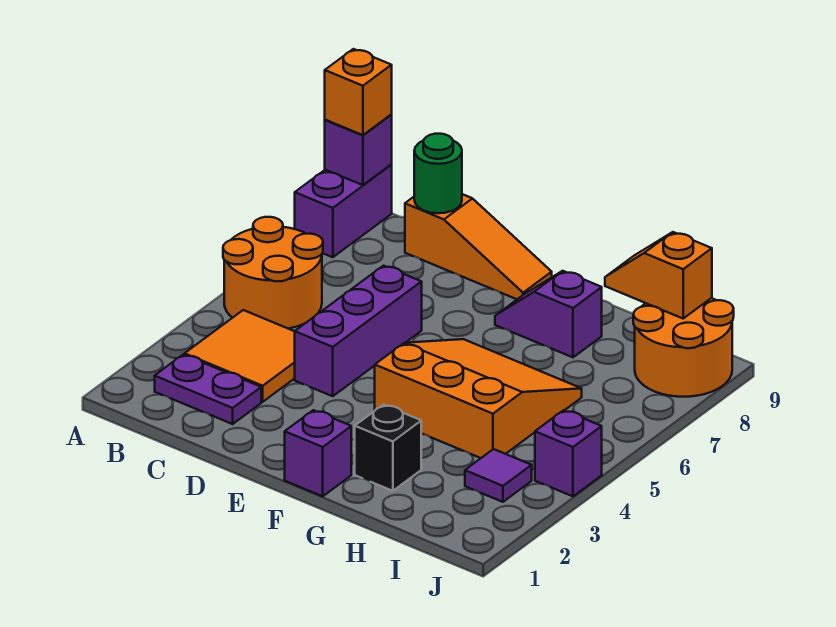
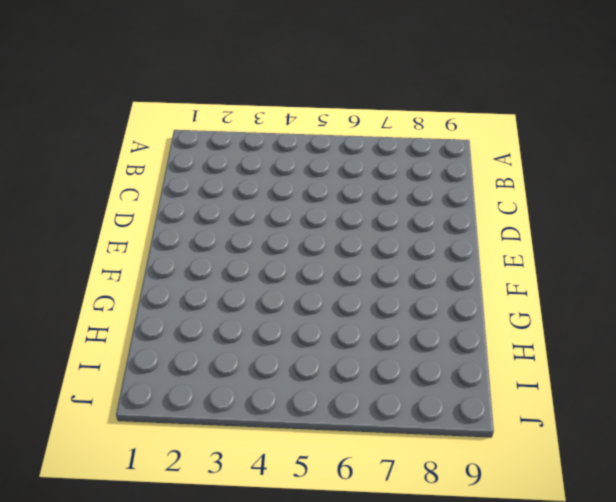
none -> orange 2x2 round brick [223,217,323,329]
none -> purple 1x2 brick [295,165,392,257]
none -> purple 1x2 plate [155,355,261,424]

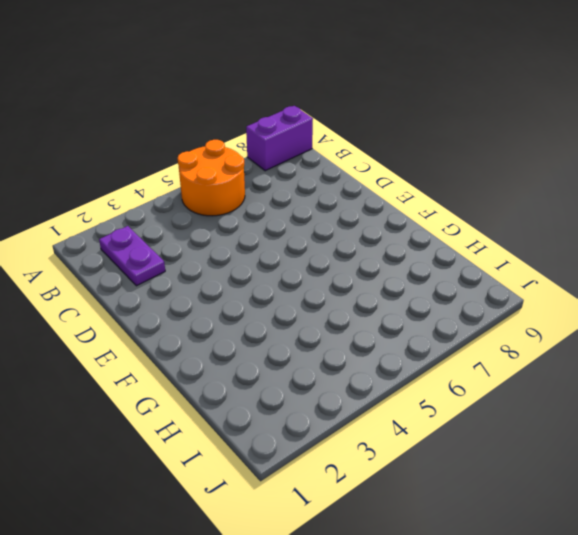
none -> orange 2x2 tile [185,310,295,402]
none -> orange 1x3 slope [405,194,552,299]
none -> purple 1x3 brick [295,266,422,396]

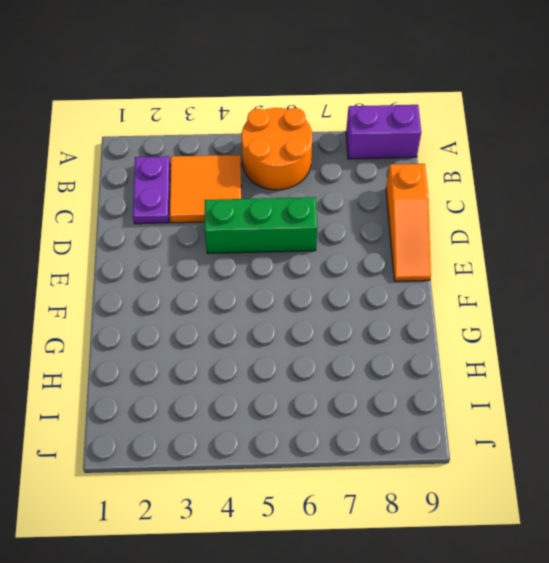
green 1x3 brick [205,197,317,253] -> purple 1x3 brick [295,266,422,396]
none -> purple 1x1 brick [285,410,351,496]
none -> orange 3x3 slope [375,339,582,458]
none -> purple 1x2 slope [495,271,602,357]

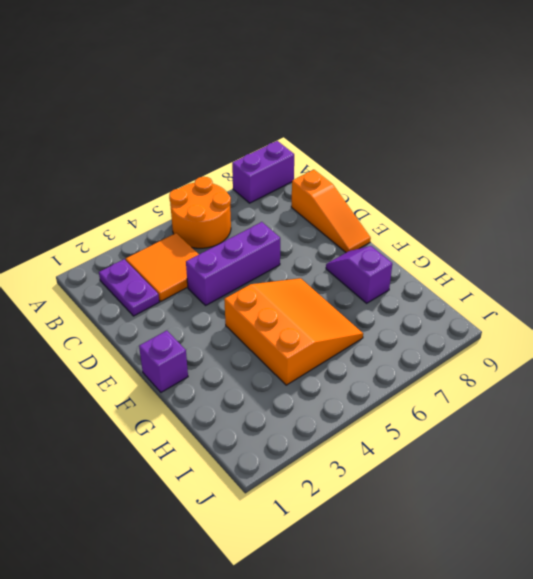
none -> black 1x1 brick [355,405,421,491]
none -> purple 1x1 tile [465,449,532,502]
none -> orange 2x2 round brick [633,298,734,397]

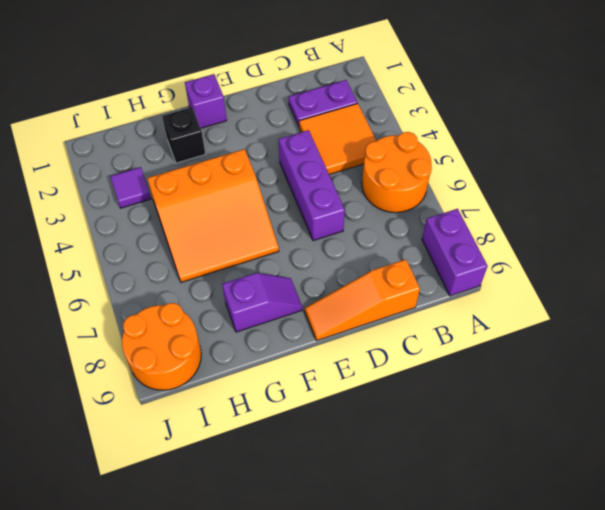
none -> purple 1x1 brick [535,410,602,496]
none -> purple 1x1 brick [325,115,392,185]
none -> green 1x1 round brick [414,134,462,213]

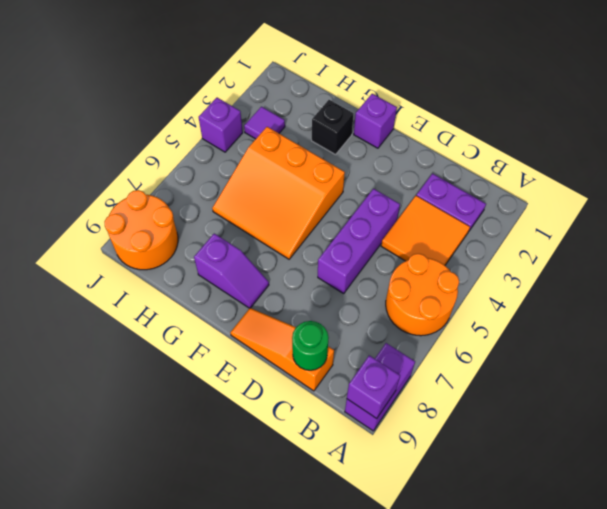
none -> orange 1x2 slope [605,232,712,318]
none -> orange 1x1 brick [325,49,392,135]

